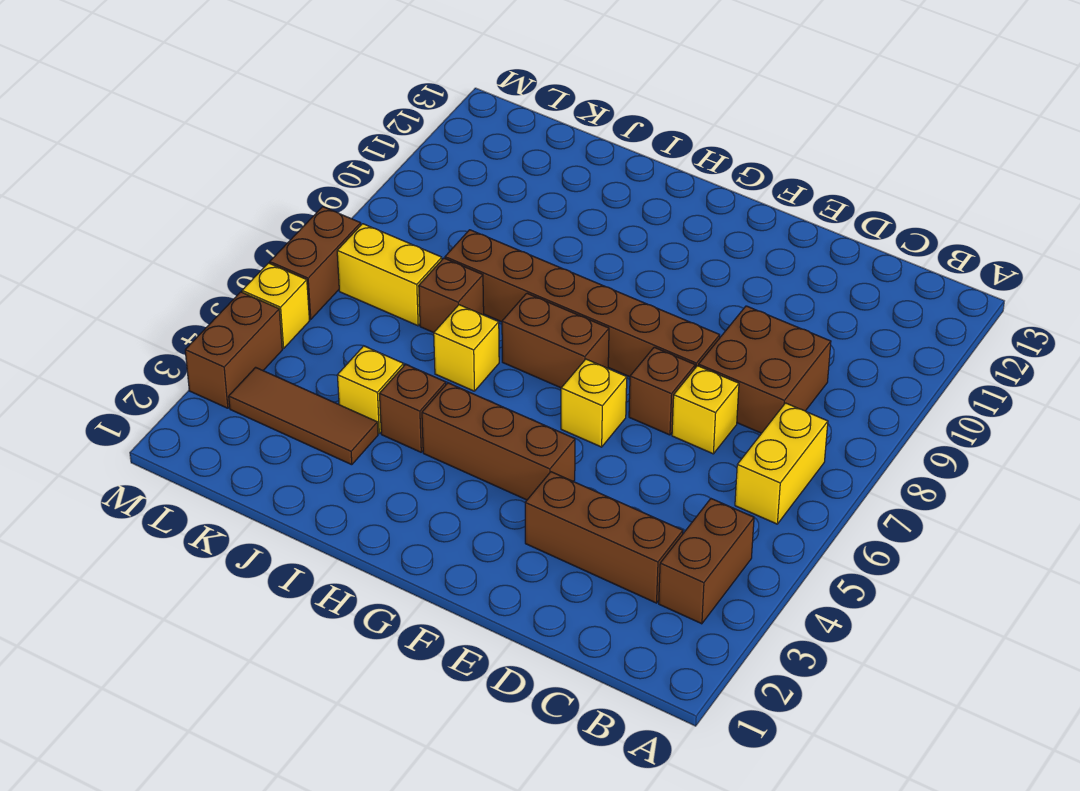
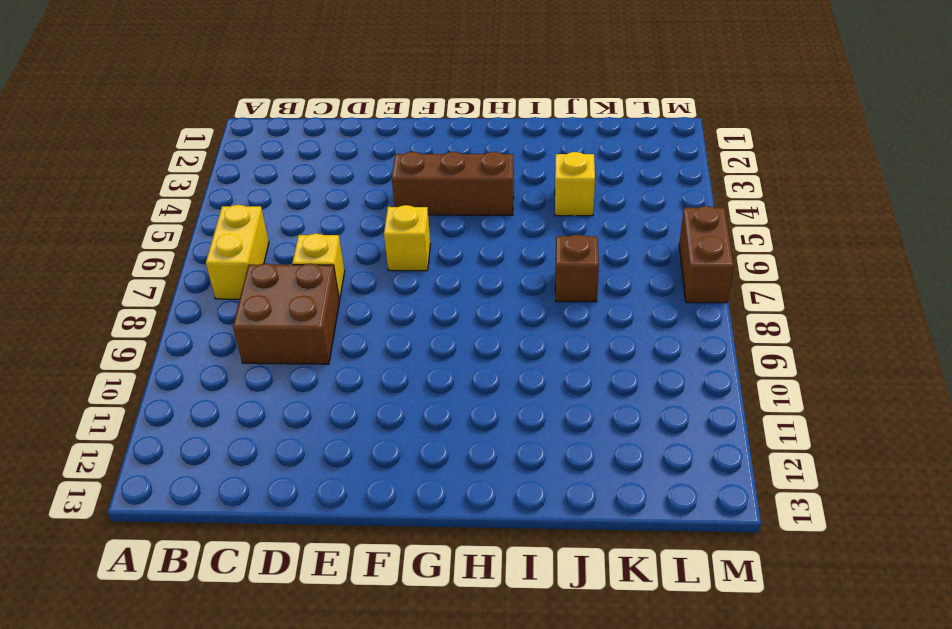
none -> brown 1x2 brick [659,499,754,624]
none -> brown 1x3 brick [525,472,683,603]
none -> brown 1x1 brick [629,347,695,435]

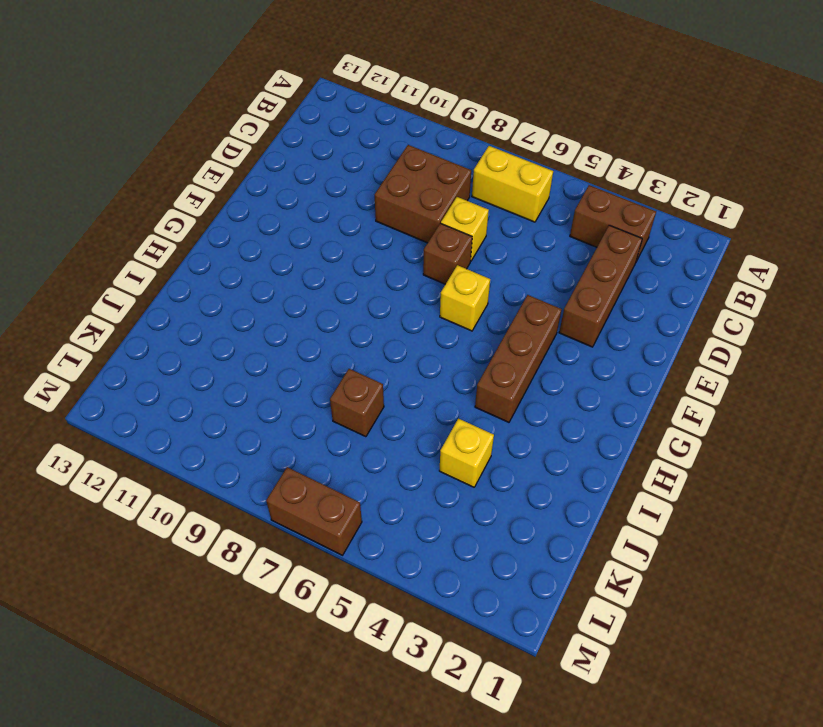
none -> brown 1x6 brick [445,230,720,377]
none -> brown 1x2 brick [502,293,609,388]
none -> brown 1x1 brick [380,364,446,452]

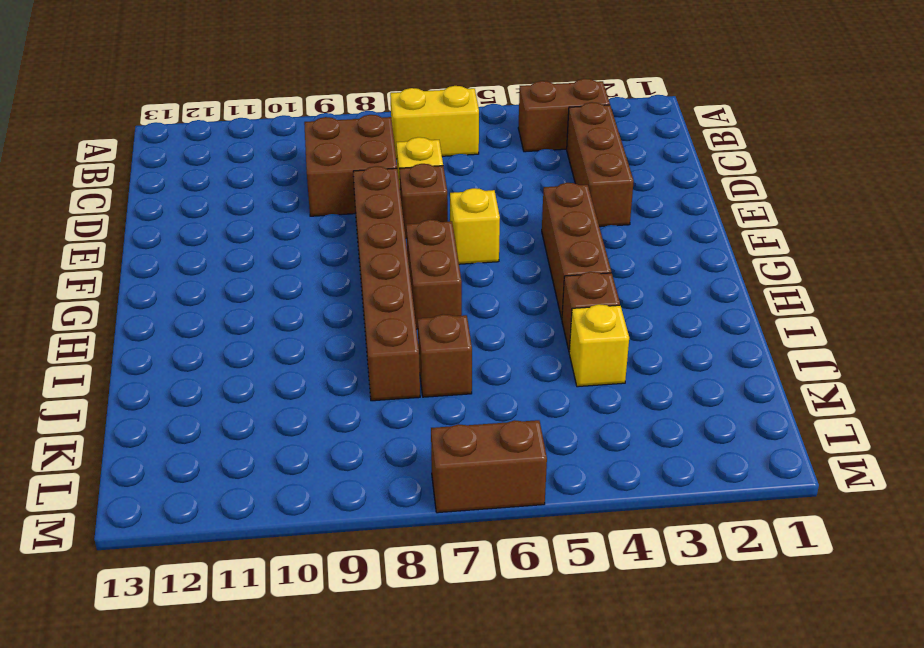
none -> yellow 1x1 brick [434,305,499,391]
none -> brown 1x3 tile [229,367,378,465]
none -> yellow 1x2 brick [337,224,442,326]

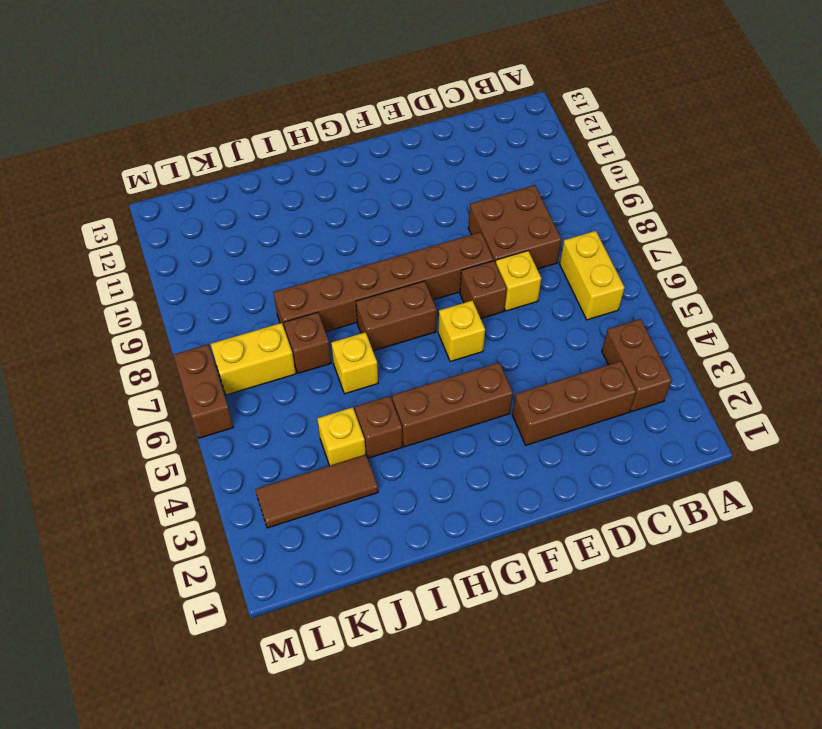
none -> brown 1x2 brick [185,292,282,408]
none -> yellow 1x1 brick [242,263,310,349]

